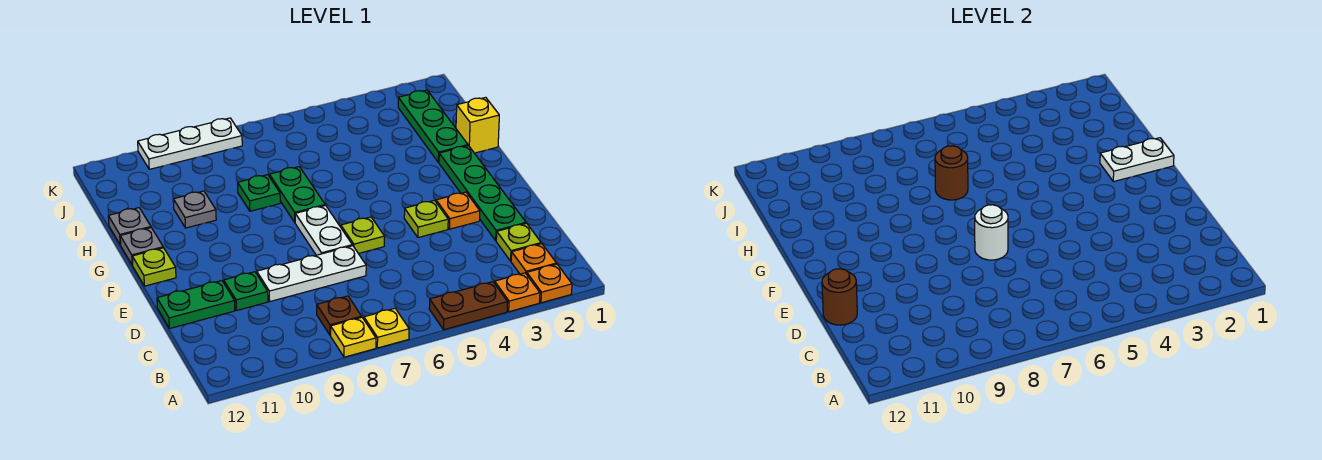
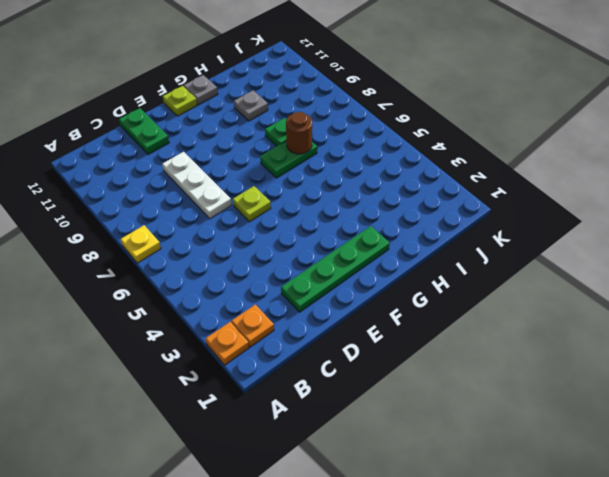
none -> orange 1x1 plate [495,273,540,312]
none -> brown 1x2 plate [429,282,508,330]
none -> yellow 1x1 plate [331,317,376,357]

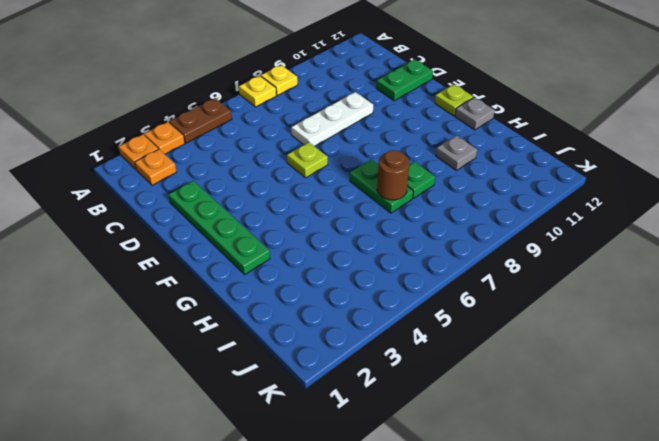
none -> brown 1x1 plate [317,296,362,335]
none -> lime 1x1 plate [496,223,541,261]
none -> green 1x1 plate [224,272,268,311]

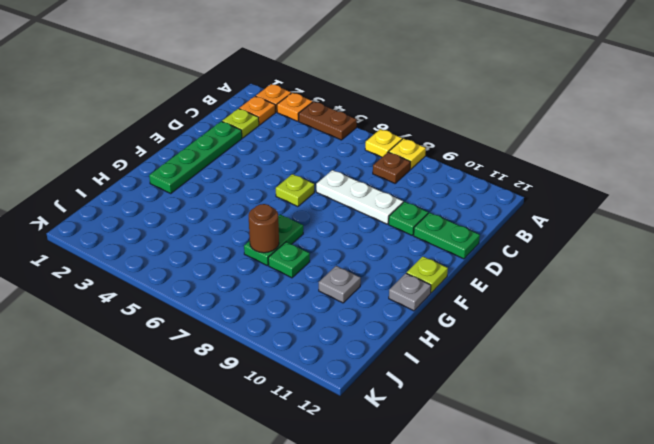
none -> orange 1x1 plate [436,192,480,229]
none -> lime 1x1 plate [404,200,448,238]
none -> white 1x2 plate [295,205,352,255]

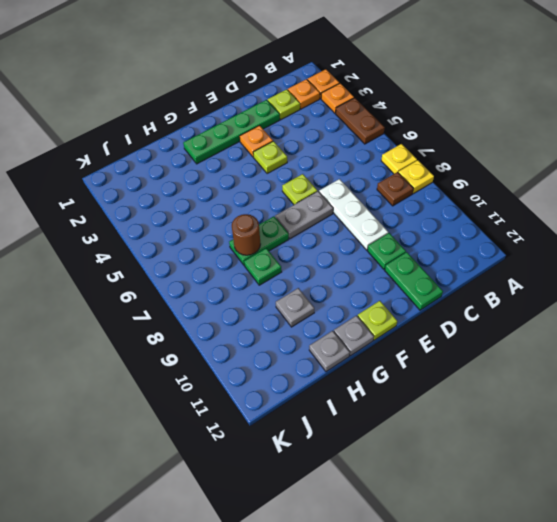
grey 1x2 plate [275,191,333,239] -> white 1x2 plate [295,205,352,255]
none -> yellow 1x1 brick [456,97,499,153]
none -> green 1x3 plate [398,90,468,162]
none -> white 1x3 plate [138,118,242,169]

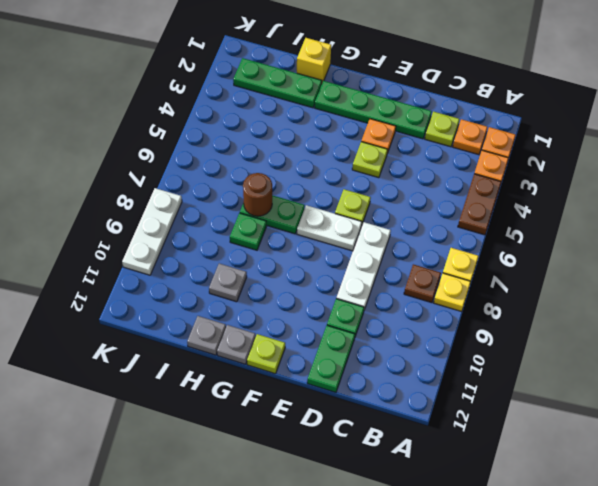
none -> brown 1x1 round brick [822,269,857,325]
none -> white 1x1 round brick [975,205,1008,260]
none -> white 1x2 plate [1100,138,1174,182]

